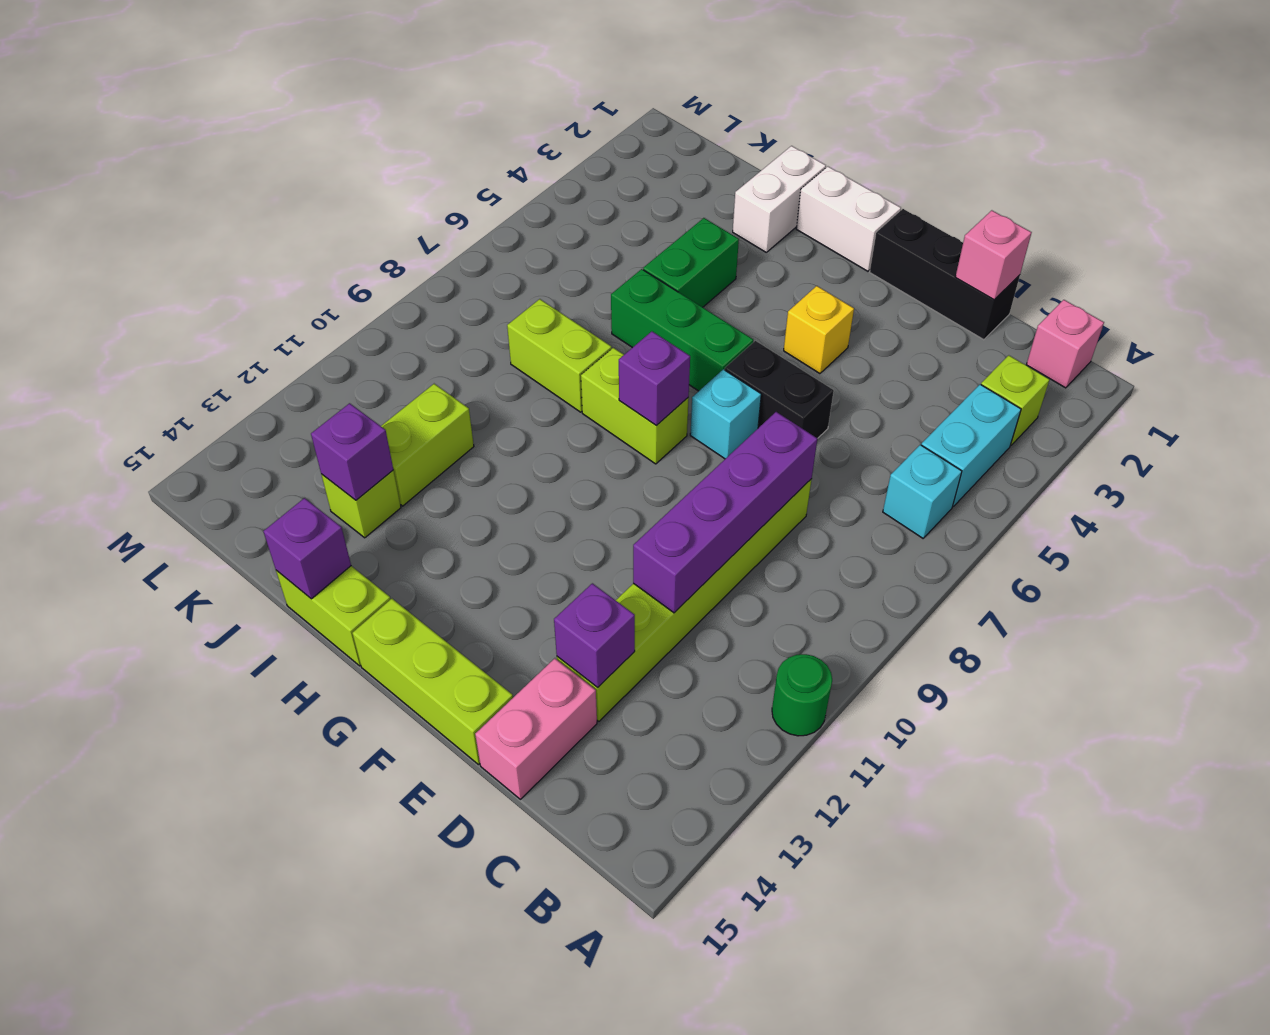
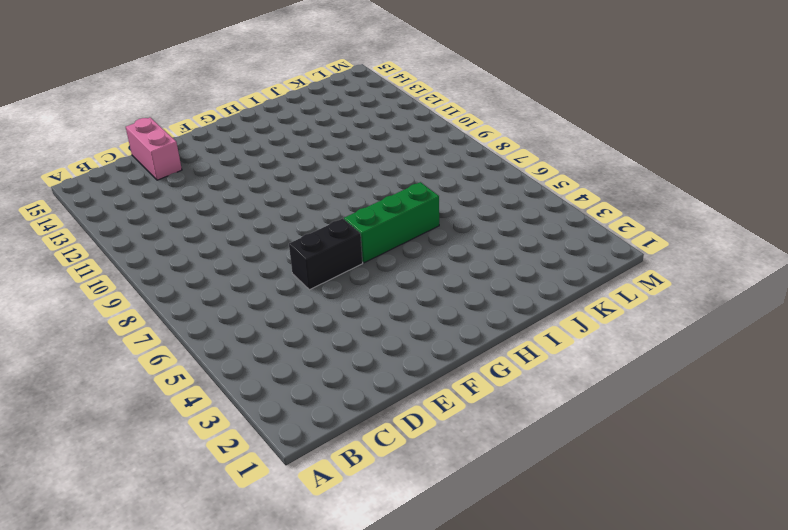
none -> green 1x1 round brick [772,654,832,736]
none -> pink 1x1 brick [1026,300,1104,388]
none -> lime 1x1 brick [981,355,1050,446]

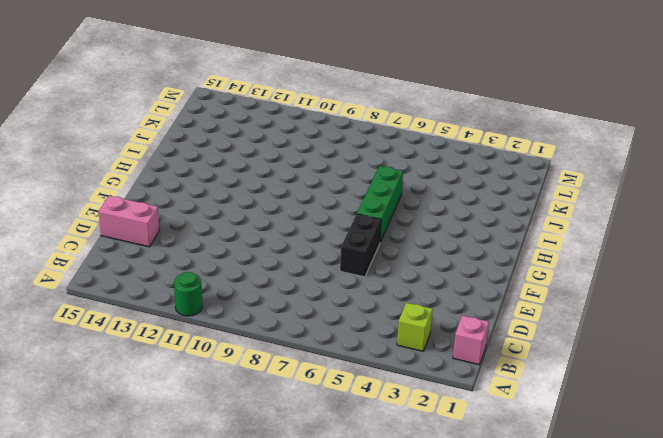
none -> cyan 1x2 brick [921,384,1021,506]
none -> cyan 1x1 brick [883,445,962,538]
none -> black 1x3 brick [870,209,1020,340]

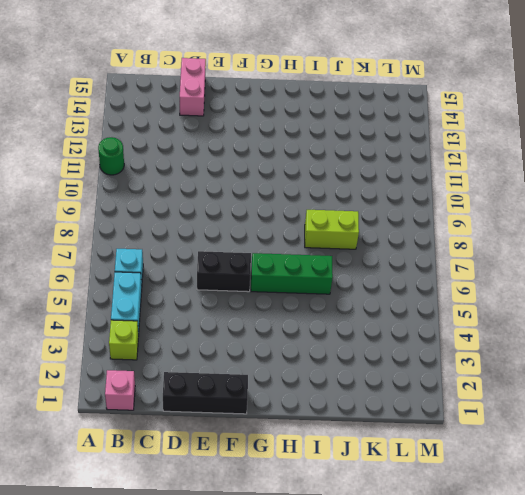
none -> lime 1x6 brick [557,479,812,721]
none -> lime 1x3 brick [352,599,513,765]
none -> yellow 1x1 brick [784,286,854,374]

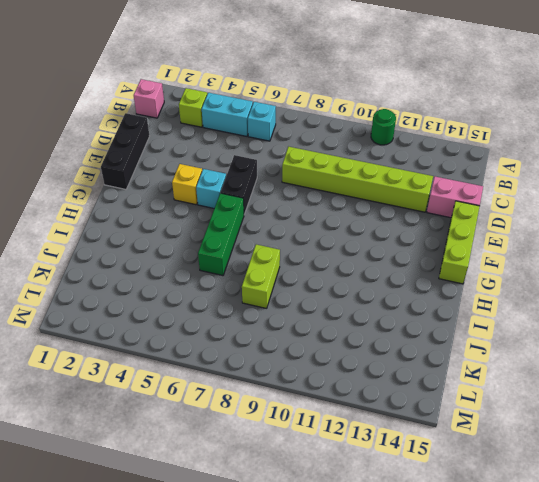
cyan 1x1 brick [196,169,226,208] -> cyan 1x1 brick moved to [690,369,761,459]
none -> white 1x2 brick [797,166,901,271]
none -> lime 1x2 brick [581,348,689,464]
none -> lime 1x2 brick [276,566,390,666]

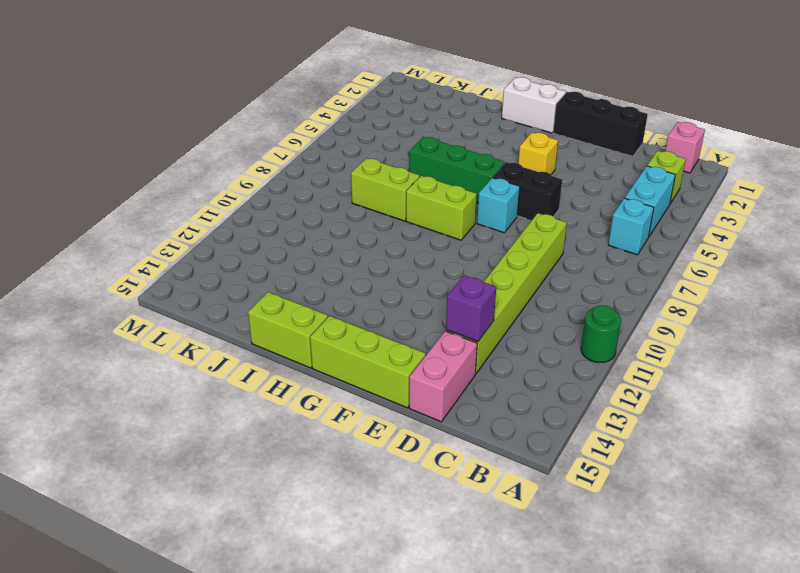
none -> white 1x2 brick [733,146,826,252]
none -> green 1x2 brick [643,218,739,307]
none -> lime 1x2 brick [381,384,474,506]

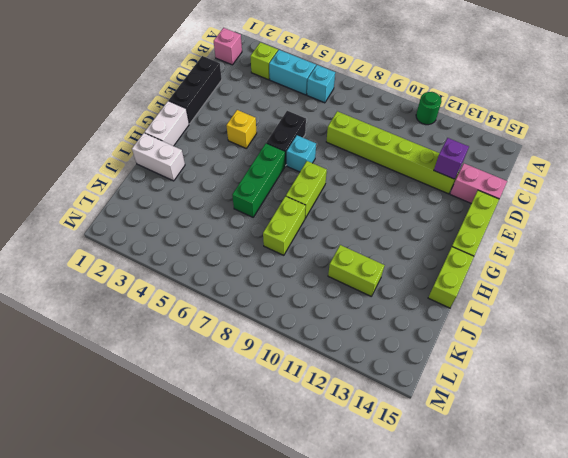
none -> green 1x2 brick [643,218,739,307]
none -> lime 1x1 brick [321,471,401,538]
none -> pink 1x1 brick [956,210,1032,300]

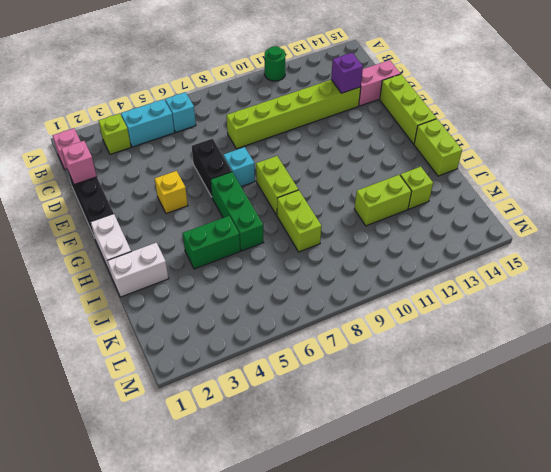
none -> purple 1x4 brick [633,412,817,613]
none -> purple 1x1 brick [619,331,690,425]
none -> purple 1x1 brick [264,498,351,599]

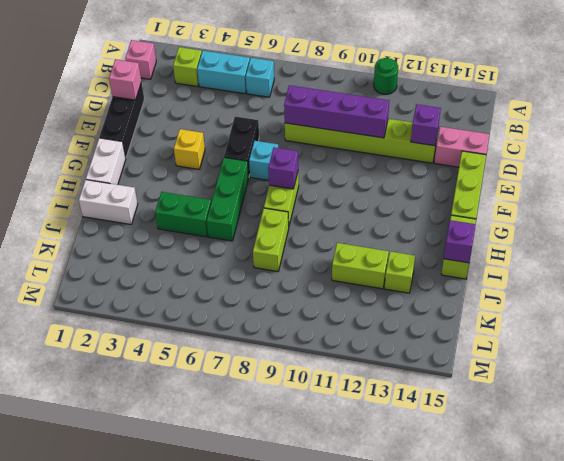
none -> purple 1x1 brick [311,403,393,500]

